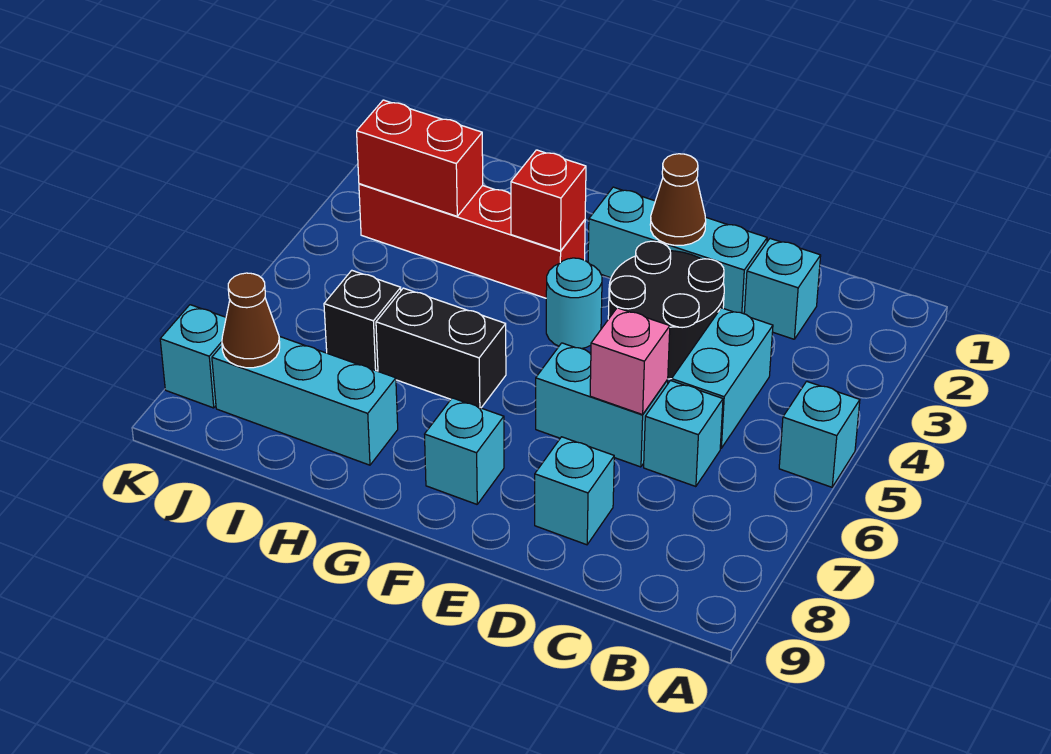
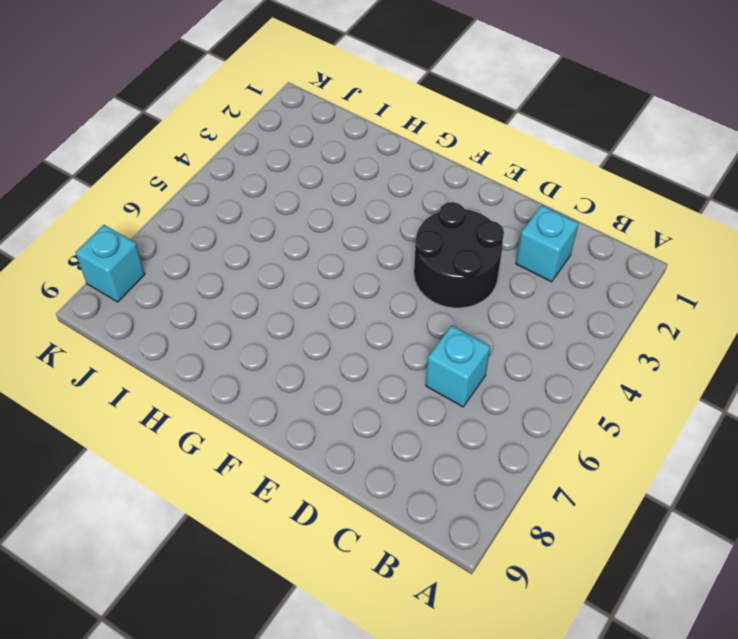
none -> cyan 1x1 brick [779,381,860,487]
none -> cyan 1x2 brick [672,308,773,448]
none -> cyan 1x3 brick [588,187,767,314]

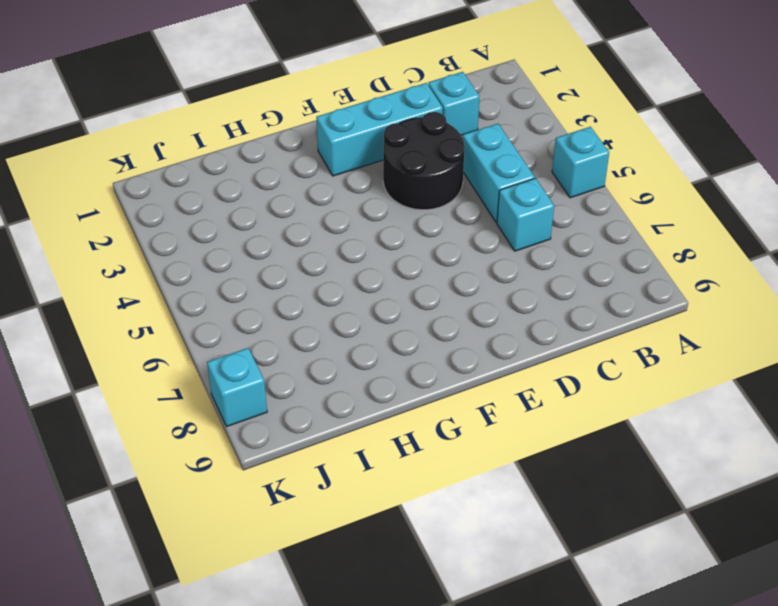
none -> cyan 1x2 brick [536,343,668,467]
none -> cyan 1x1 brick [535,437,614,545]
none -> cyan 1x1 round brick [546,258,602,348]

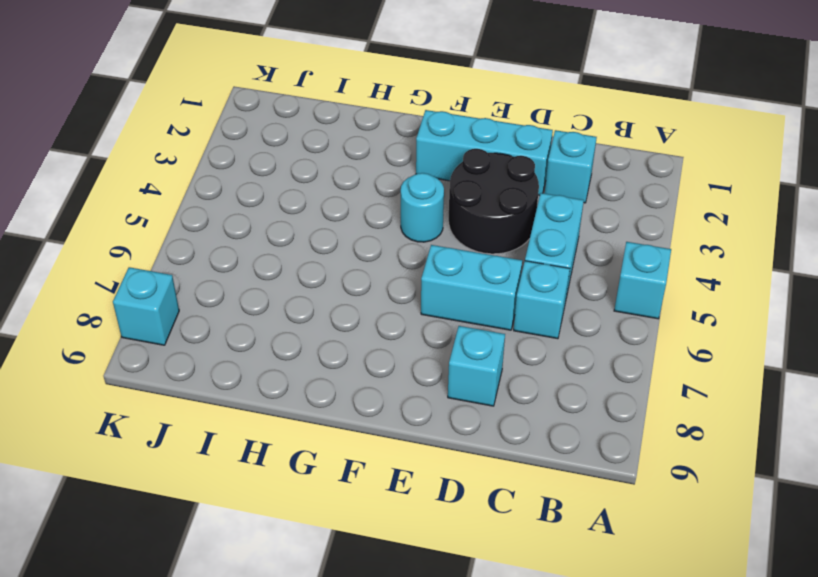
none -> cyan 1x1 brick [425,398,504,504]
none -> red 1x4 brick [359,184,585,298]
none -> black 1x2 brick [376,288,506,408]

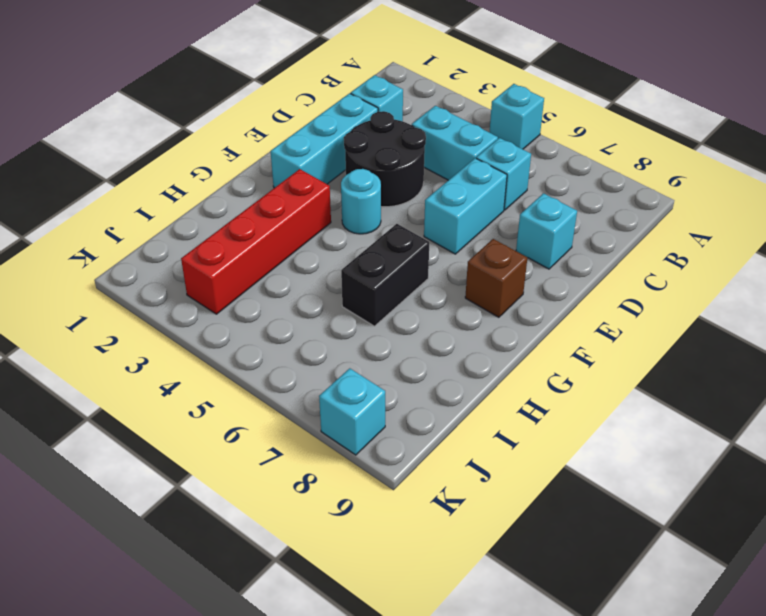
brown 1x1 brick [465,239,527,317] -> cyan 1x1 brick [425,398,504,504]
none -> cyan 1x3 brick [212,336,398,465]
none -> black 1x1 brick [324,270,401,371]
none -> pink 1x1 brick [590,308,670,415]

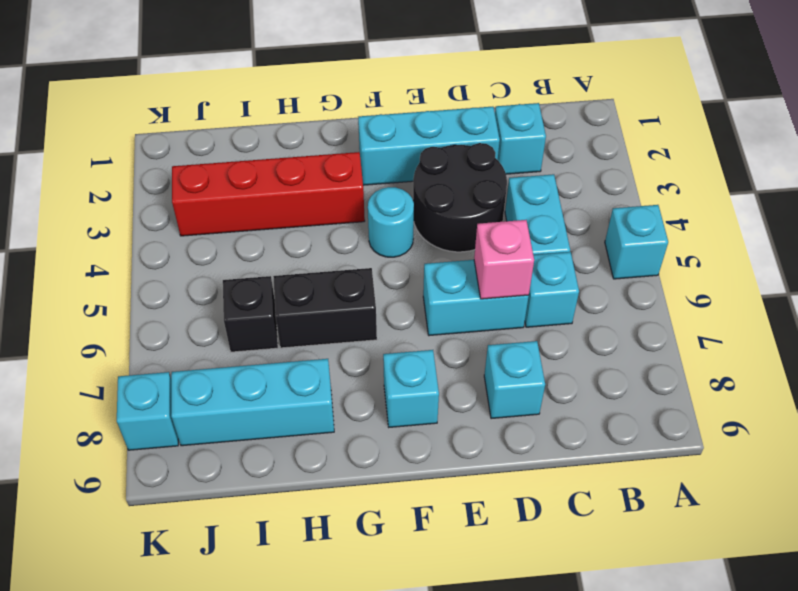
none -> brown 1x1 cone [650,154,706,245]
none -> red 1x1 brick [511,150,586,251]
none -> red 1x2 brick [357,100,483,216]

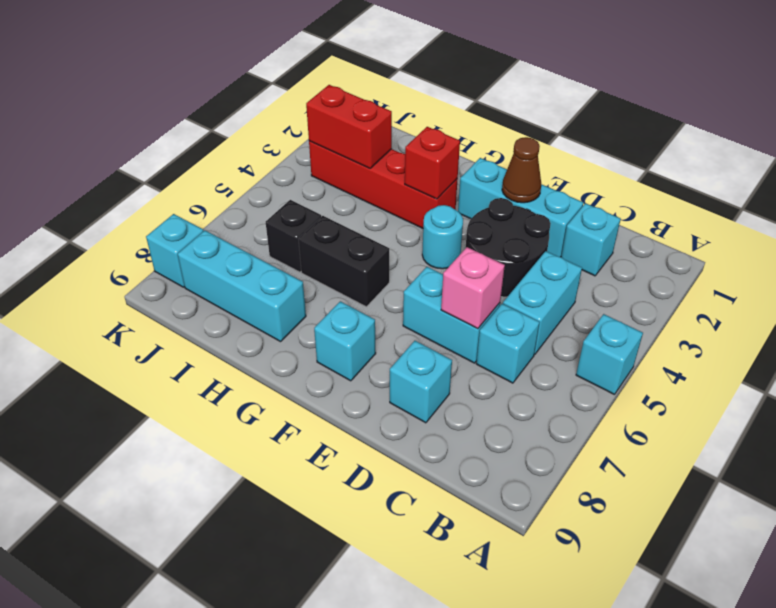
none -> brown 1x1 cone [222,273,280,368]

